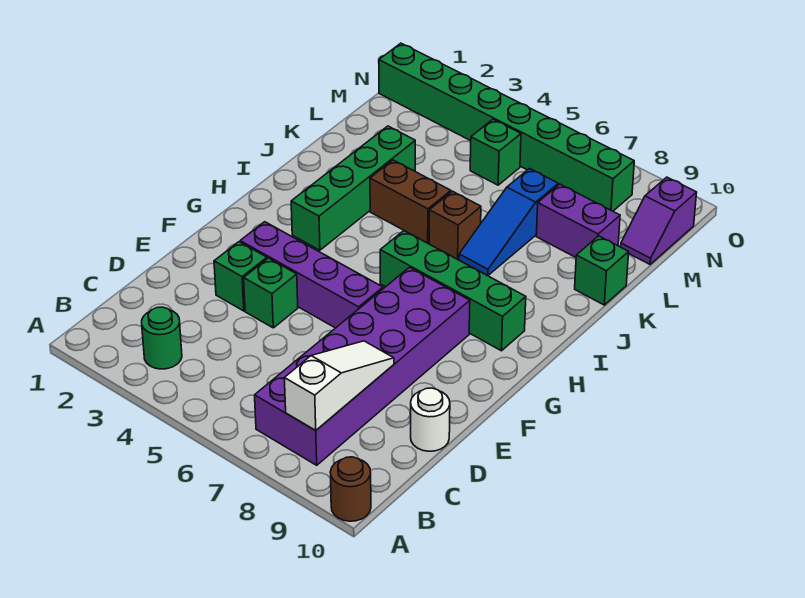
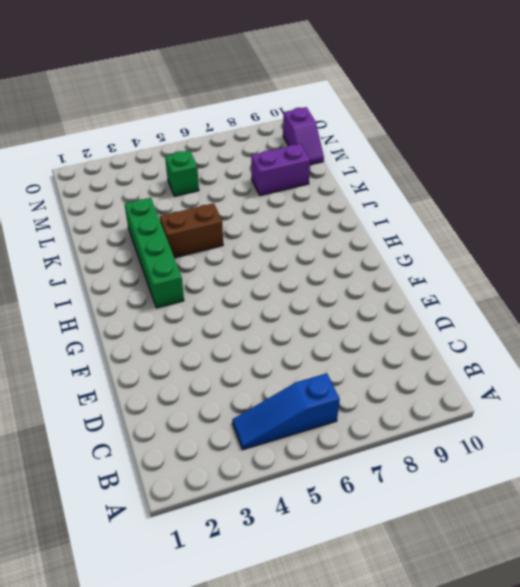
blue 1x3 slope [232,373,340,450] -> blue 1x3 slope turned to [459,169,558,276]
none -> brown 1x1 round brick [330,457,371,521]
none -> green 1x1 round brick [142,307,182,369]
none -> purple 2x6 brick [255,267,470,465]

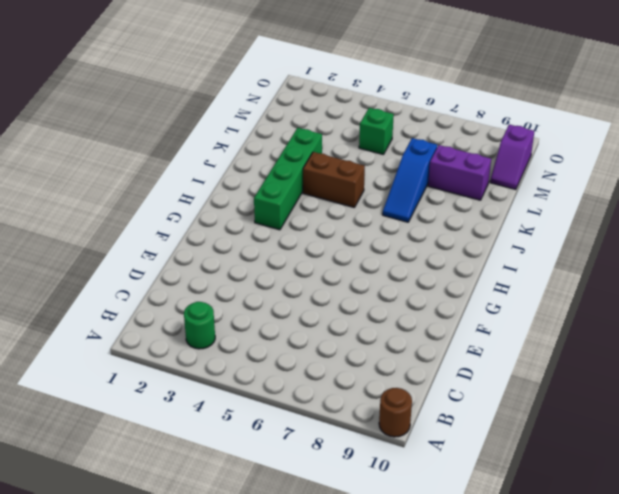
none -> purple 2x6 brick [255,267,470,465]
none -> white 1x1 round brick [411,388,450,451]
none -> green 1x1 brick [214,242,267,311]

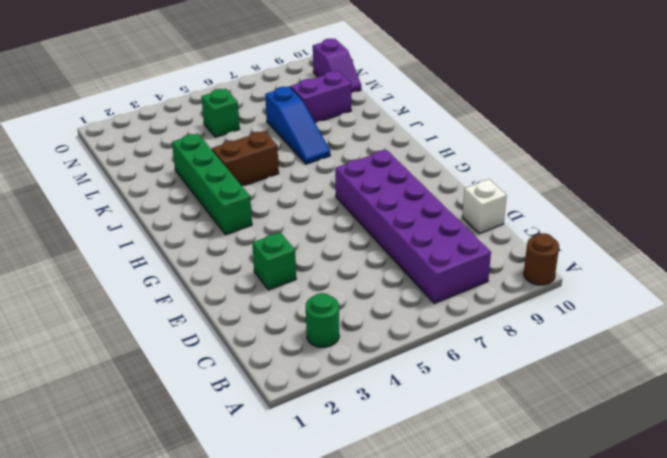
white 1x1 brick [462,179,507,234] -> white 1x1 round brick [411,388,450,451]
none -> green 1x1 brick [244,258,298,328]
none -> purple 1x4 brick [240,222,383,328]
none -> green 1x4 brick [380,231,526,351]

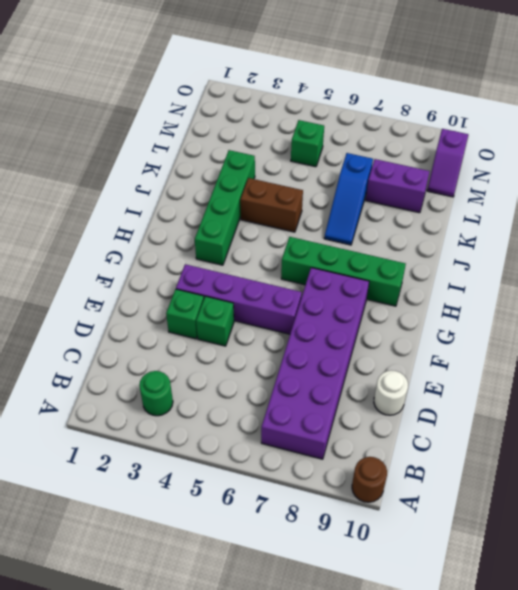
none -> brown 1x1 brick [429,191,481,259]
none -> green 1x1 brick [575,236,629,305]
none -> green 1x8 brick [379,43,634,211]

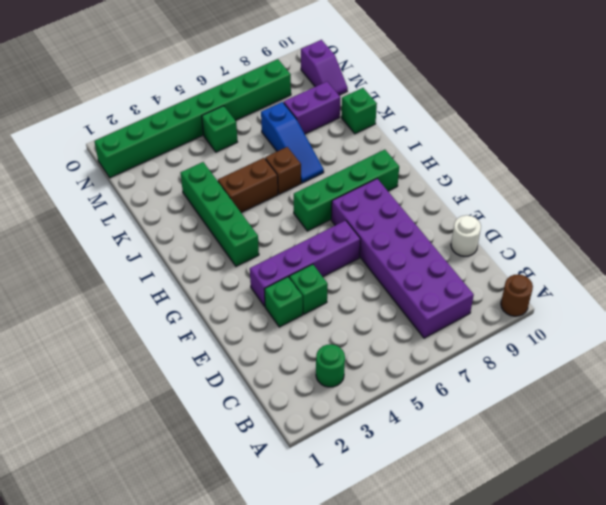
none -> white 1x3 slope [284,341,394,430]

